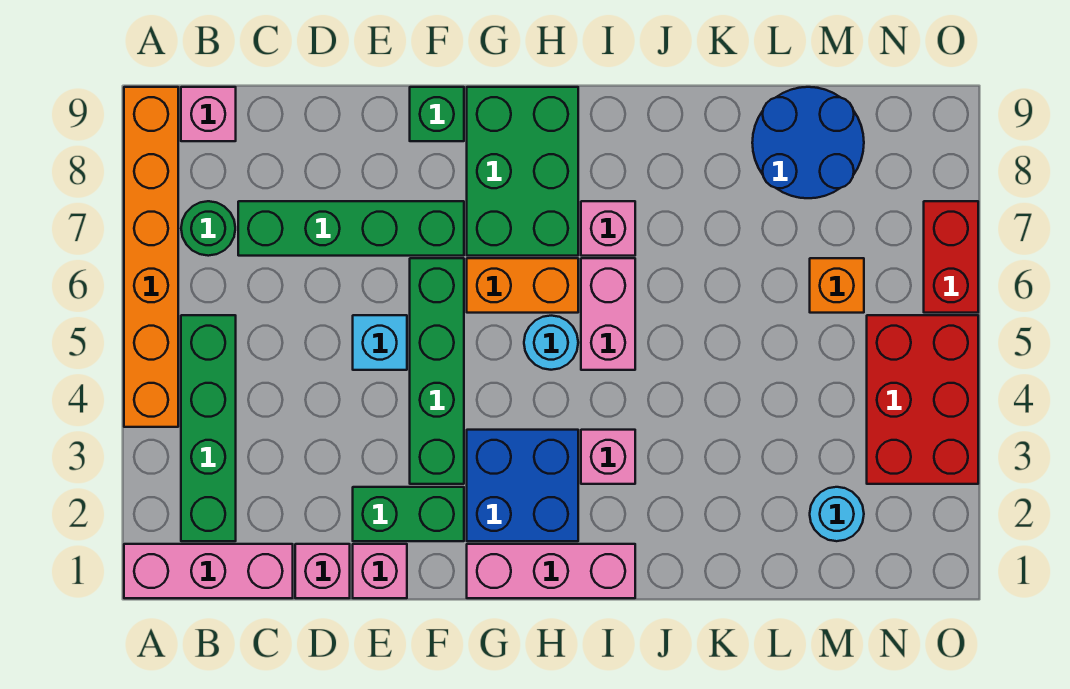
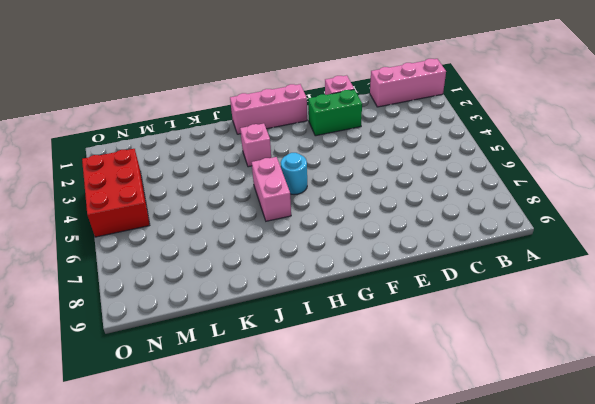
none -> orange 1x6 brick [124,87,178,427]
none -> green 1x4 brick [181,315,236,541]
none -> green 1x1 round brick [181,201,235,256]

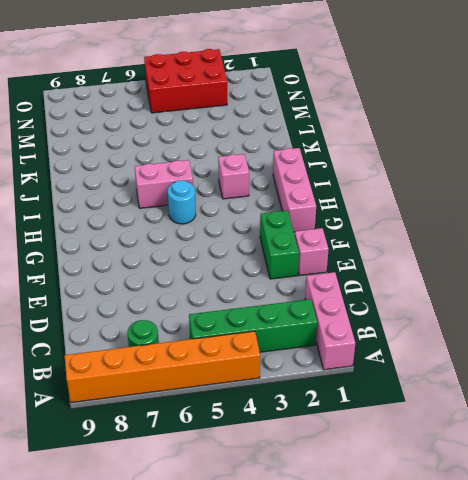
none -> pink 1x1 brick [181,87,236,141]
none -> green 1x4 brick [238,201,464,256]
none -> pink 1x1 brick [295,544,350,598]

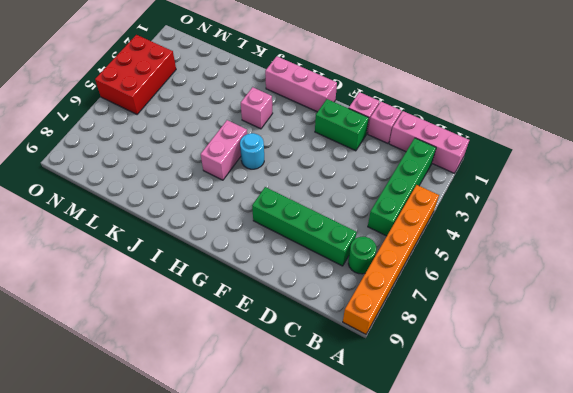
none -> pink 1x1 brick [181,87,236,141]
none -> cyan 1x1 brick [353,315,407,370]
none -> green 1x4 brick [410,258,464,484]

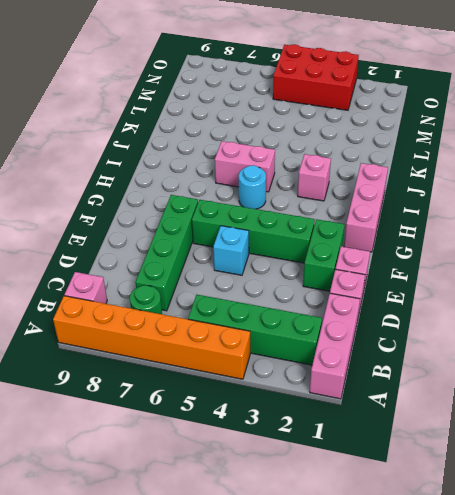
none -> green 1x1 brick [410,87,464,141]
none -> blue 2x2 brick [467,430,578,541]
none -> orange 1x2 brick [467,258,578,313]

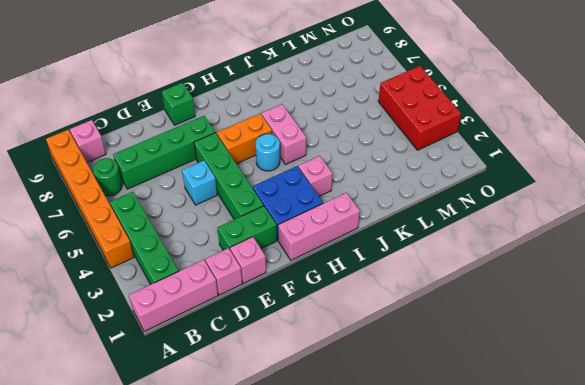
none -> green 2x3 brick [467,87,578,256]
none -> pink 1x1 brick [581,201,635,256]
none -> blue 2x2 round brick [752,87,864,198]

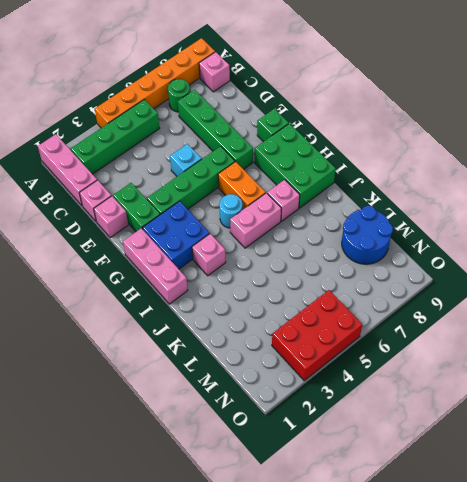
green 2x3 brick [255,124,336,208] -> green 2x3 brick turned to [467,87,578,256]
none -> cyan 1x1 round brick [810,487,864,541]
none -> orange 1x1 brick [810,258,864,313]
none -> red 1x2 brick [924,201,978,313]

